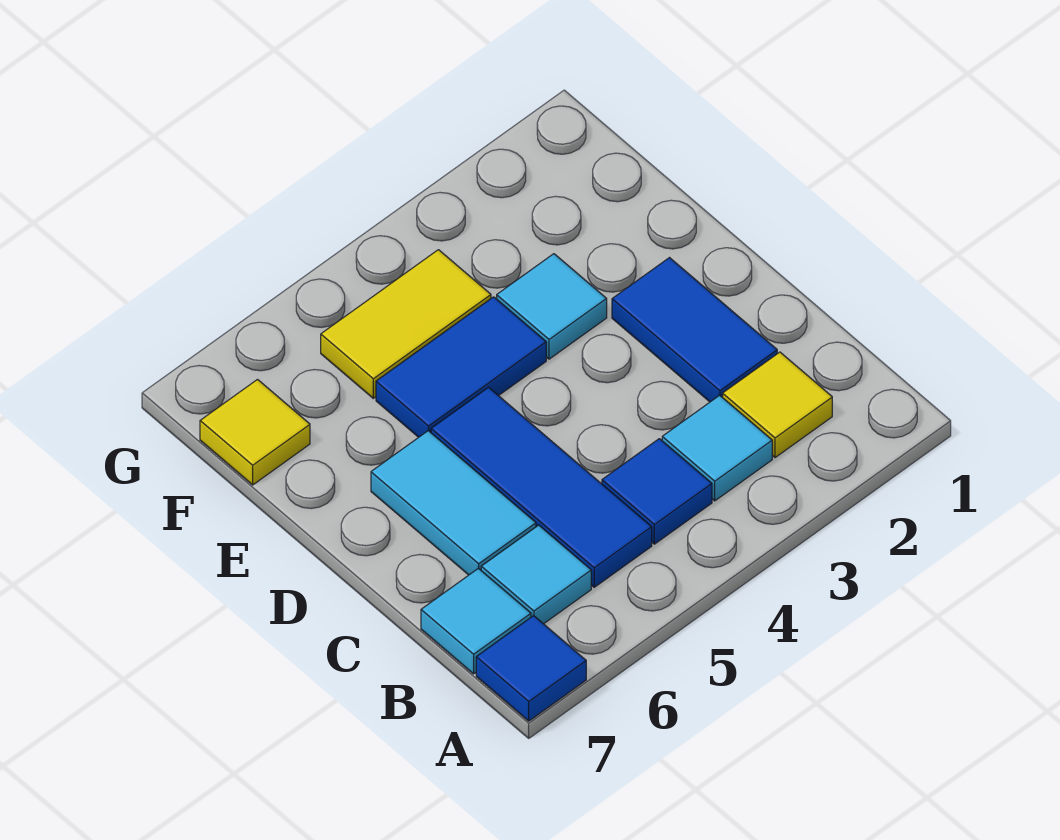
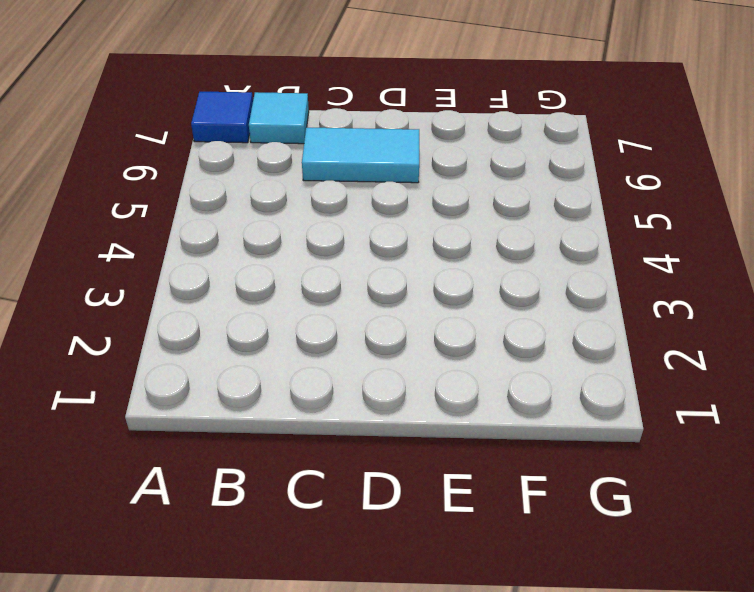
none -> yellow 1x1 tile [723,352,832,458]
none -> cyan 1x1 tile [662,395,772,501]
none -> blue 1x1 tile [602,439,712,544]

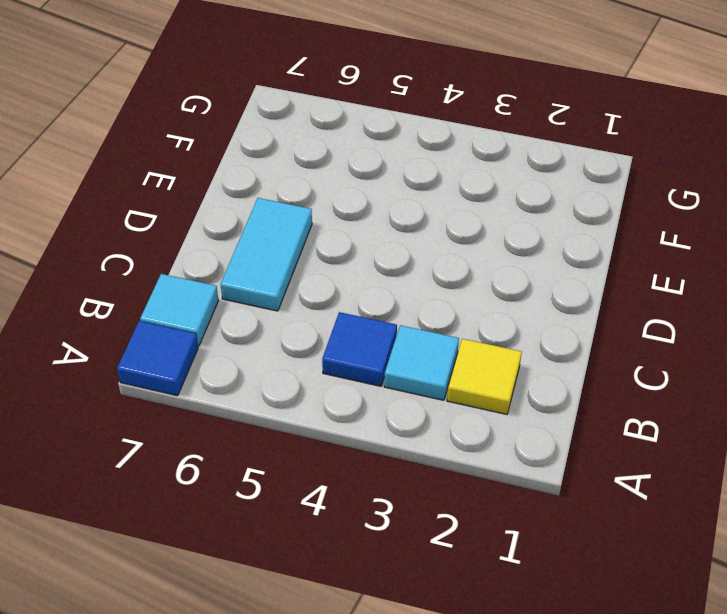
none -> blue 1x3 tile [431,387,652,587]
none -> cyan 1x1 tile [481,525,591,624]
none -> blue 1x2 tile [612,258,777,402]

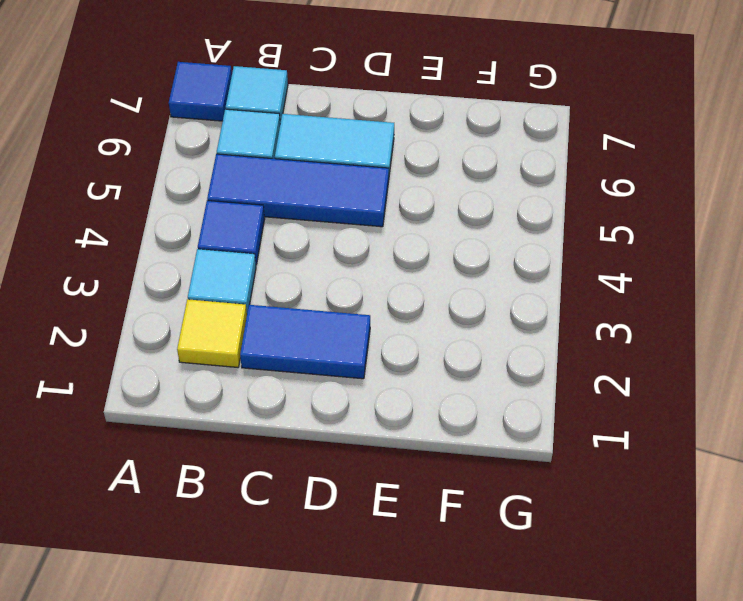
none -> cyan 1x1 tile [497,254,607,359]
none -> blue 1x2 tile [376,297,546,437]
none -> yellow 1x2 tile [321,250,491,398]

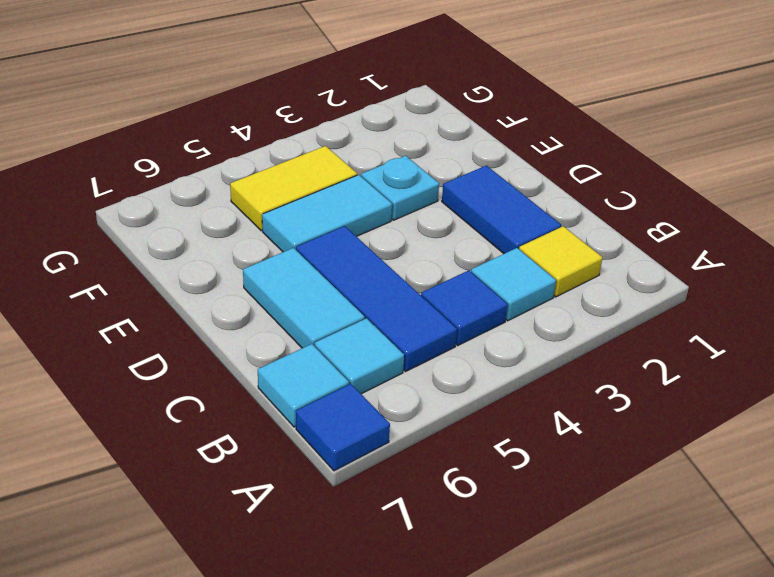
cyan 1x1 plate [361,156,439,220] -> cyan 1x1 tile [497,254,607,359]
cyan 1x2 tile [262,175,392,252] -> blue 1x2 tile [376,297,546,437]
none -> yellow 1x1 tile [200,380,310,485]

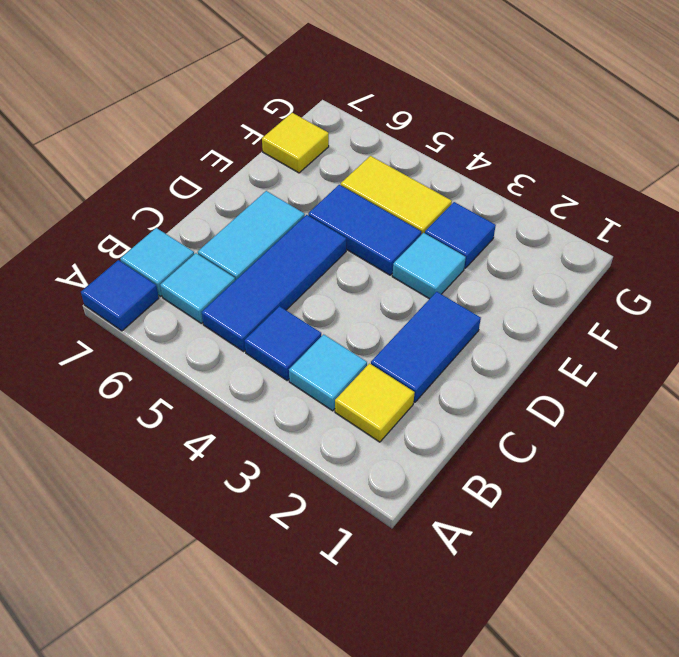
blue 1x1 tile [425,202,496,268] -> none

